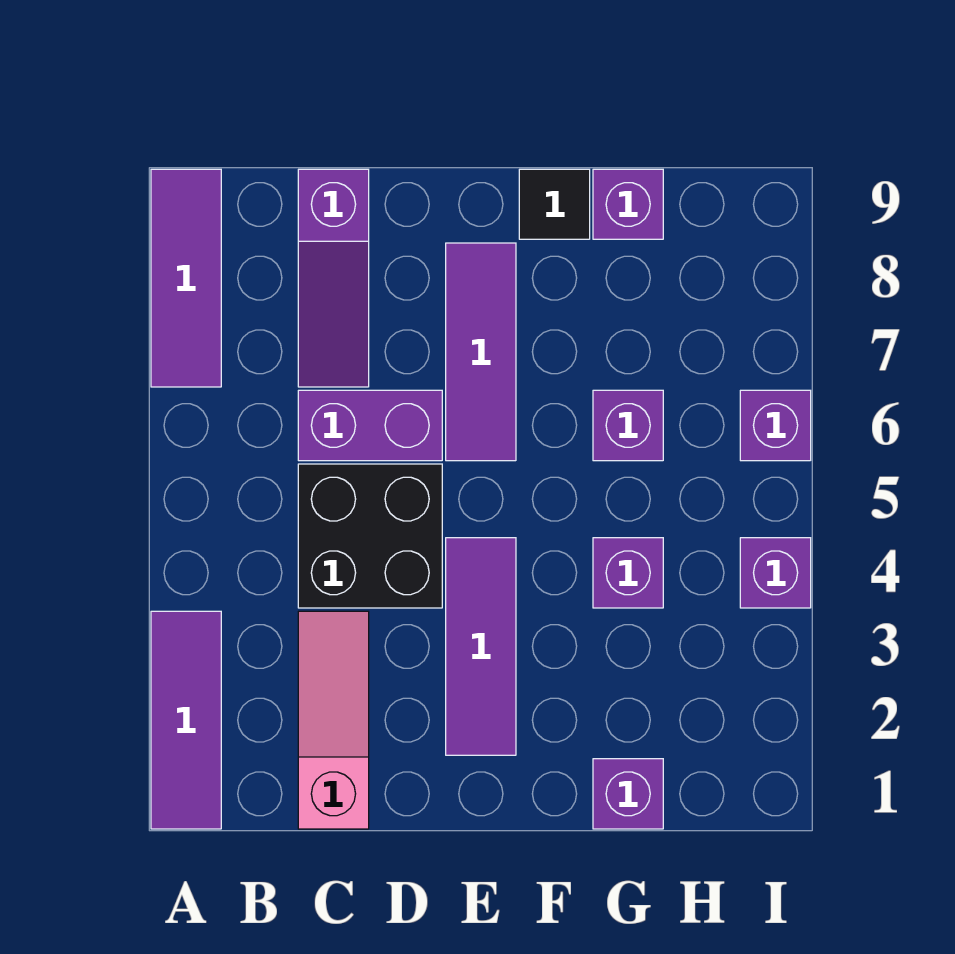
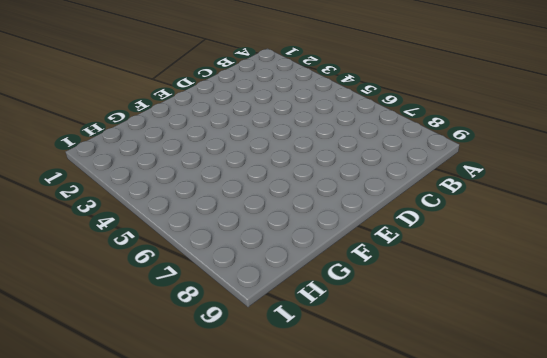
none -> purple 1x3 tile [151,611,221,829]
none -> purple 1x3 tile [151,169,221,387]
none -> pink 1x3 slope [298,611,369,829]

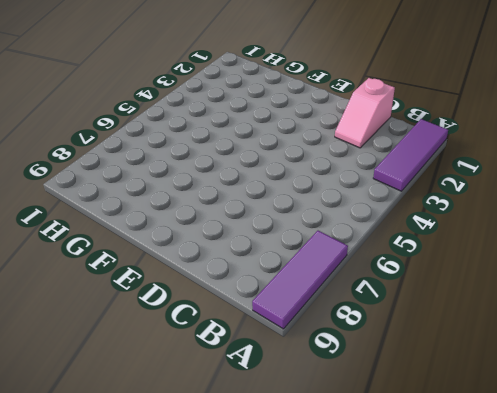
pink 1x2 slope [335,78,395,148] -> pink 1x3 slope [298,611,369,829]
none -> black 2x2 brick [298,464,442,608]
none -> purple 1x2 brick [298,390,442,461]
none -> purple 1x3 slope [298,169,369,387]

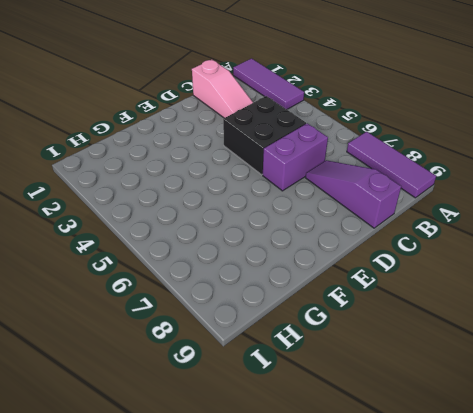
none -> purple 1x3 tile [446,538,516,755]
none -> purple 1x3 tile [446,243,516,461]
none -> black 1x1 tile [519,169,590,239]

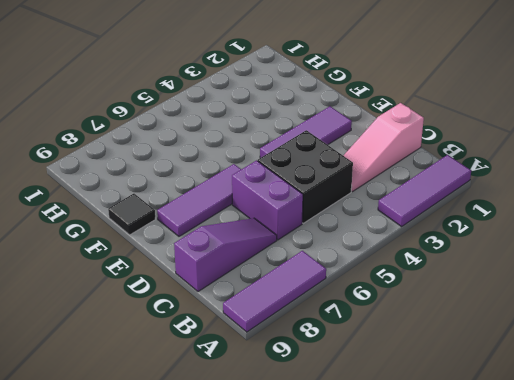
none -> purple 1x1 brick [593,759,663,829]
none -> purple 1x1 brick [593,538,663,608]
none -> purple 1x1 brick [593,390,663,461]

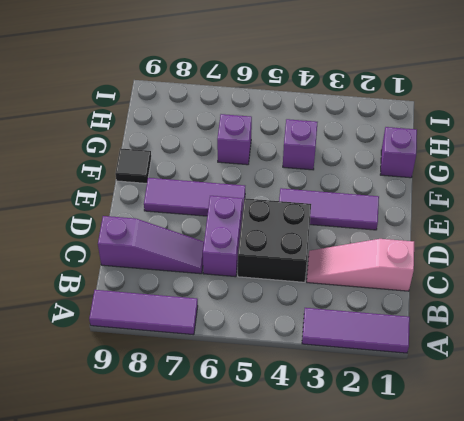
none -> purple 1x1 brick [593,169,663,239]
none -> purple 1x1 brick [740,538,811,608]
none -> purple 1x1 brick [740,390,811,461]

